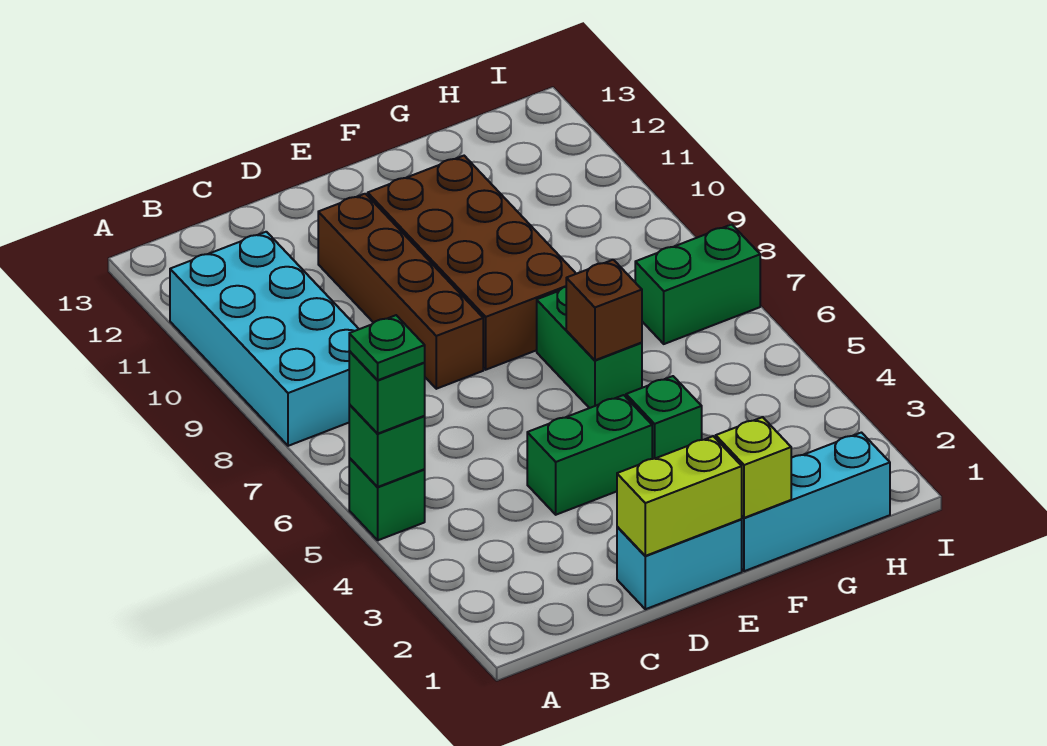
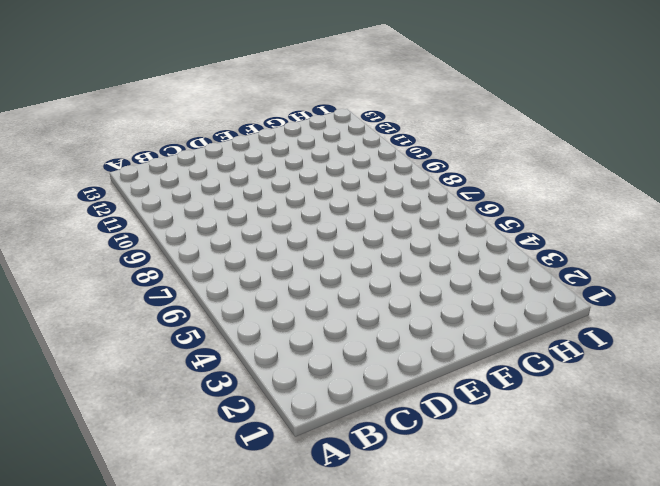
none -> green 1x1 brick [349,458,425,540]
none -> cyan 2x4 brick [170,232,359,446]
none -> cyan 1x2 brick [617,519,742,609]

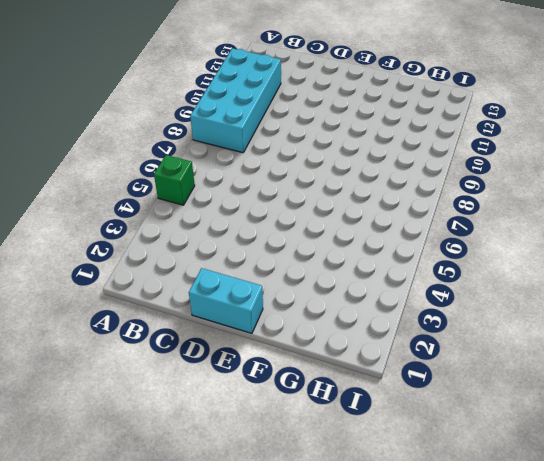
none -> green 1x2 brick [527,395,652,515]
none -> brown 1x4 brick [318,194,483,389]
none -> brown 2x4 brick [368,156,576,370]

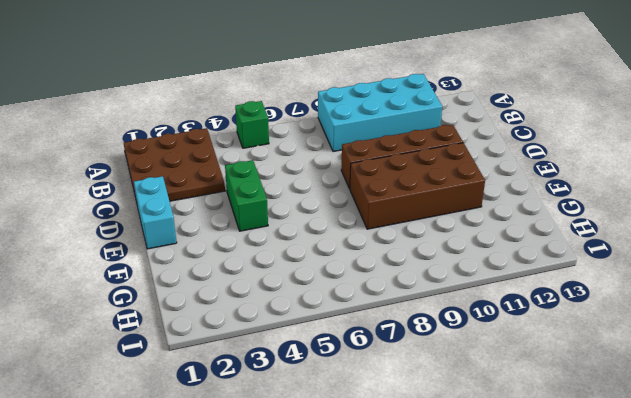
brown 3x3 plate [124,128,225,203] -> none
none -> cyan 1x3 brick [741,433,890,571]
none -> green 1x1 brick [626,376,702,459]
none -> green 1x2 brick [537,287,642,408]

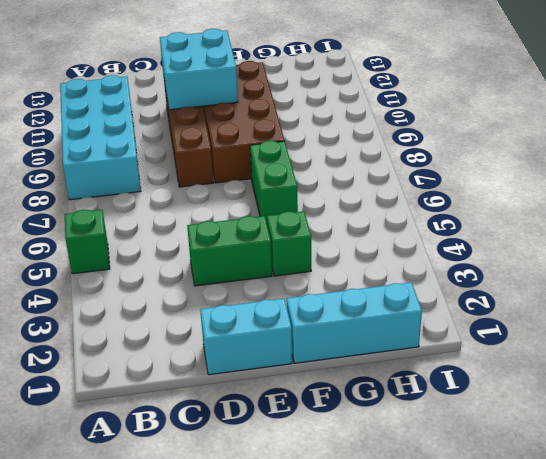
cyan 2x2 brick [160,29,238,110] -> none
none -> green 1x2 brick [635,224,760,344]
none -> green 1x1 brick [349,405,425,487]
none -> lime 1x2 brick [617,436,742,556]

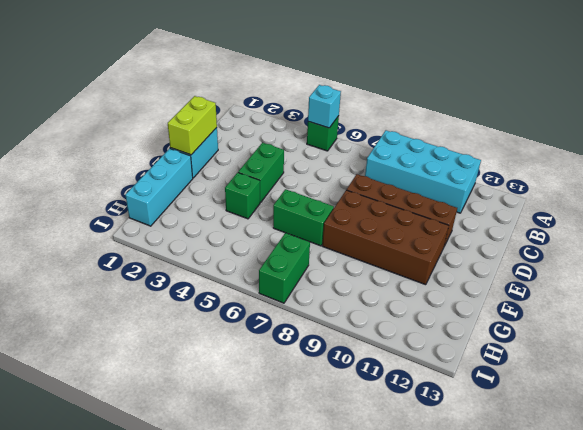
cyan 1x1 brick [308,85,341,128] -> green 1x1 brick [349,405,425,487]
none -> lime 1x1 brick [716,417,791,518]
none -> brown 1x1 brick [566,260,642,360]
none -> green 1x1 brick [349,351,425,433]

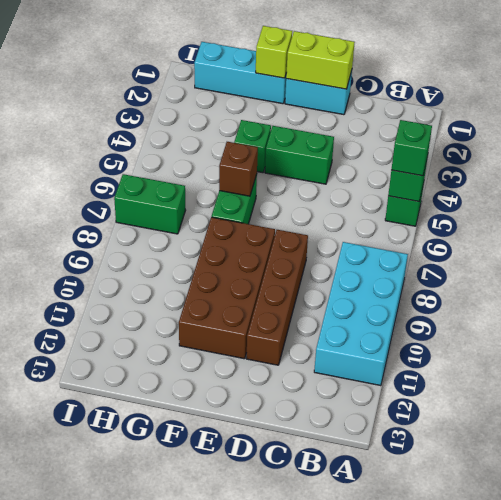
none -> green 1x1 plate [349,315,425,380]

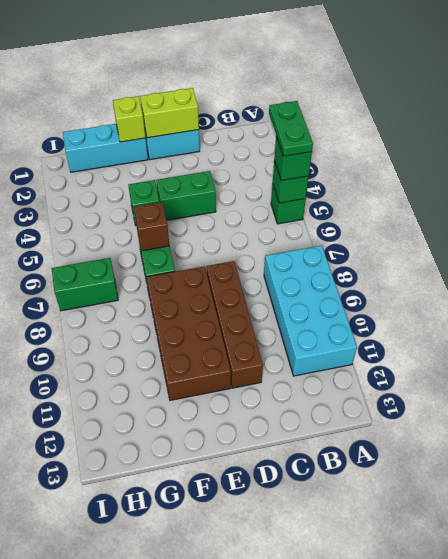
green 1x2 plate [269,101,313,156] -> green 1x1 plate [349,315,425,380]

